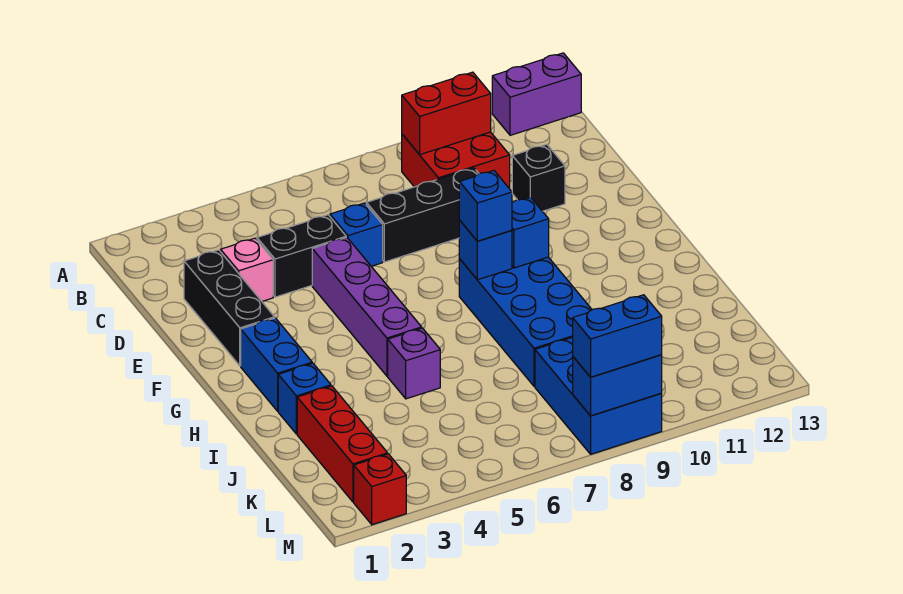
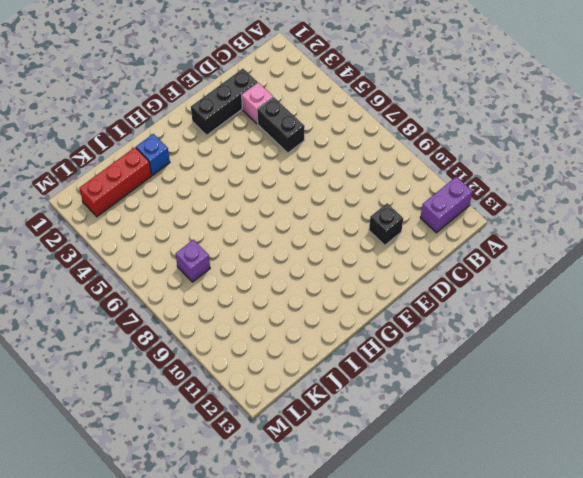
purple 1x2 brick [420,177,473,233] -> purple 1x2 brick turned to [492,53,581,135]
purple 1x1 brick [175,240,210,282] -> purple 1x1 brick moved to [388,328,440,399]
none -> red 2x2 brick [402,132,510,189]
none -> blue 1x1 brick [330,203,383,266]
none -> black 1x3 brick [366,168,479,262]

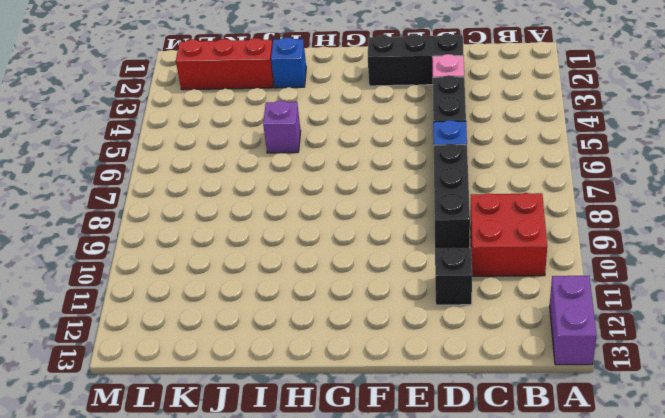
none -> purple 1x4 brick [312,237,422,376]
none -> blue 1x2 brick [241,318,312,411]
none -> blue 2x4 brick [459,257,592,386]

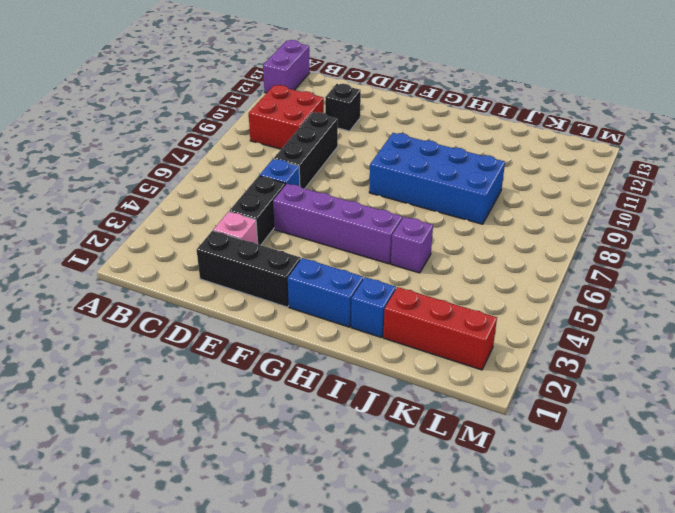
none -> blue 2x3 brick [535,337,662,454]
none -> red 1x1 brick [354,454,406,525]
none -> red 1x2 brick [402,72,491,155]

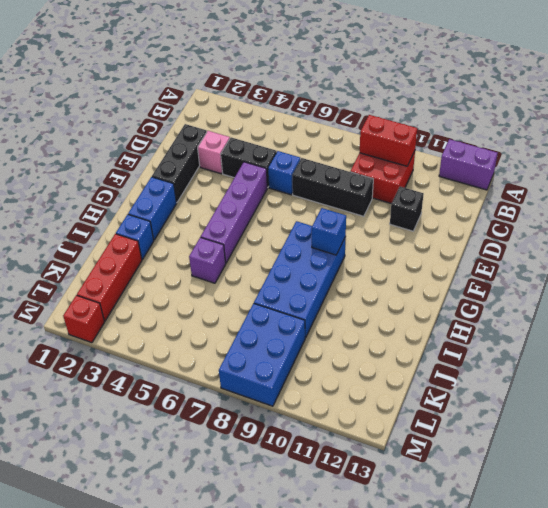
none -> blue 1x1 brick [459,220,512,280]
none -> blue 1x2 brick [573,355,662,416]
none -> blue 1x1 brick [459,171,512,241]

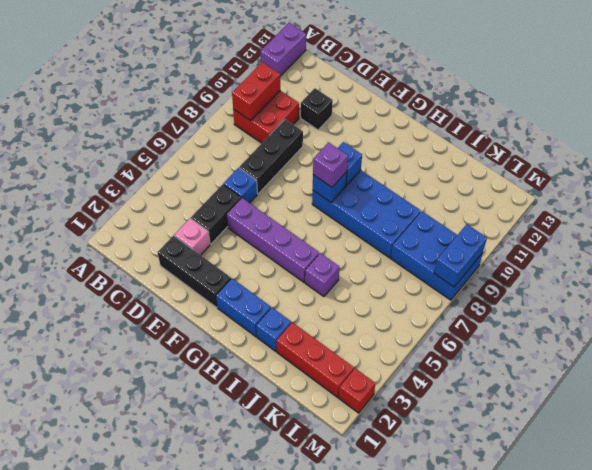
purple 1x1 brick [313,142,348,187] -> blue 1x1 brick [459,171,512,241]
none -> blue 1x2 brick [573,295,662,377]

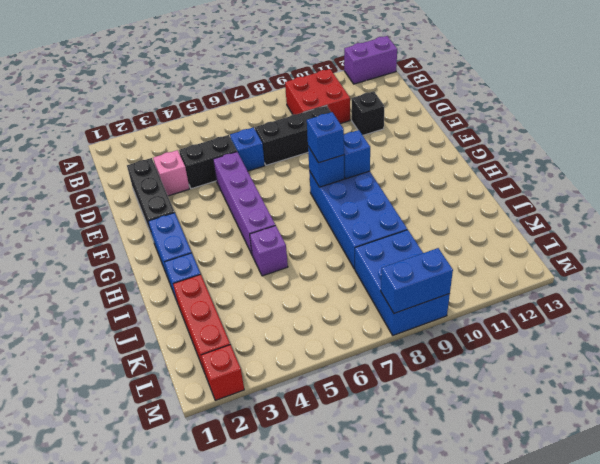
none -> red 1x2 brick [402,72,491,155]
none -> blue 1x2 brick [573,295,662,377]

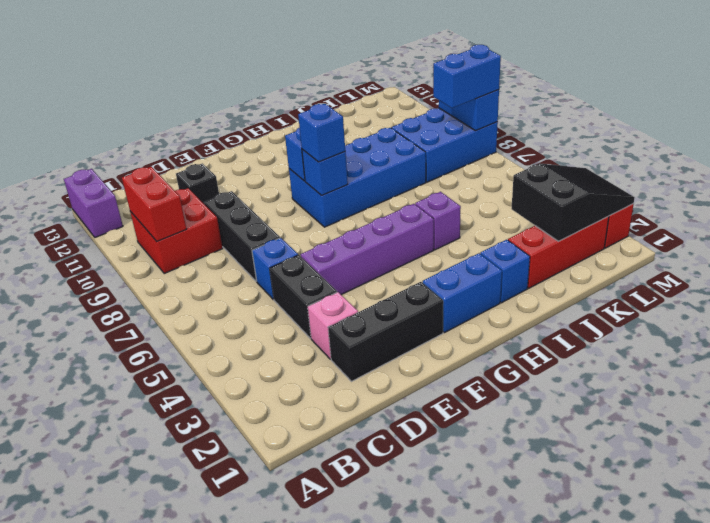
black 2x3 slope [511,163,635,241] -> none
blue 1x2 brick [433,45,501,108] -> blue 1x2 brick turned to [573,295,662,377]

